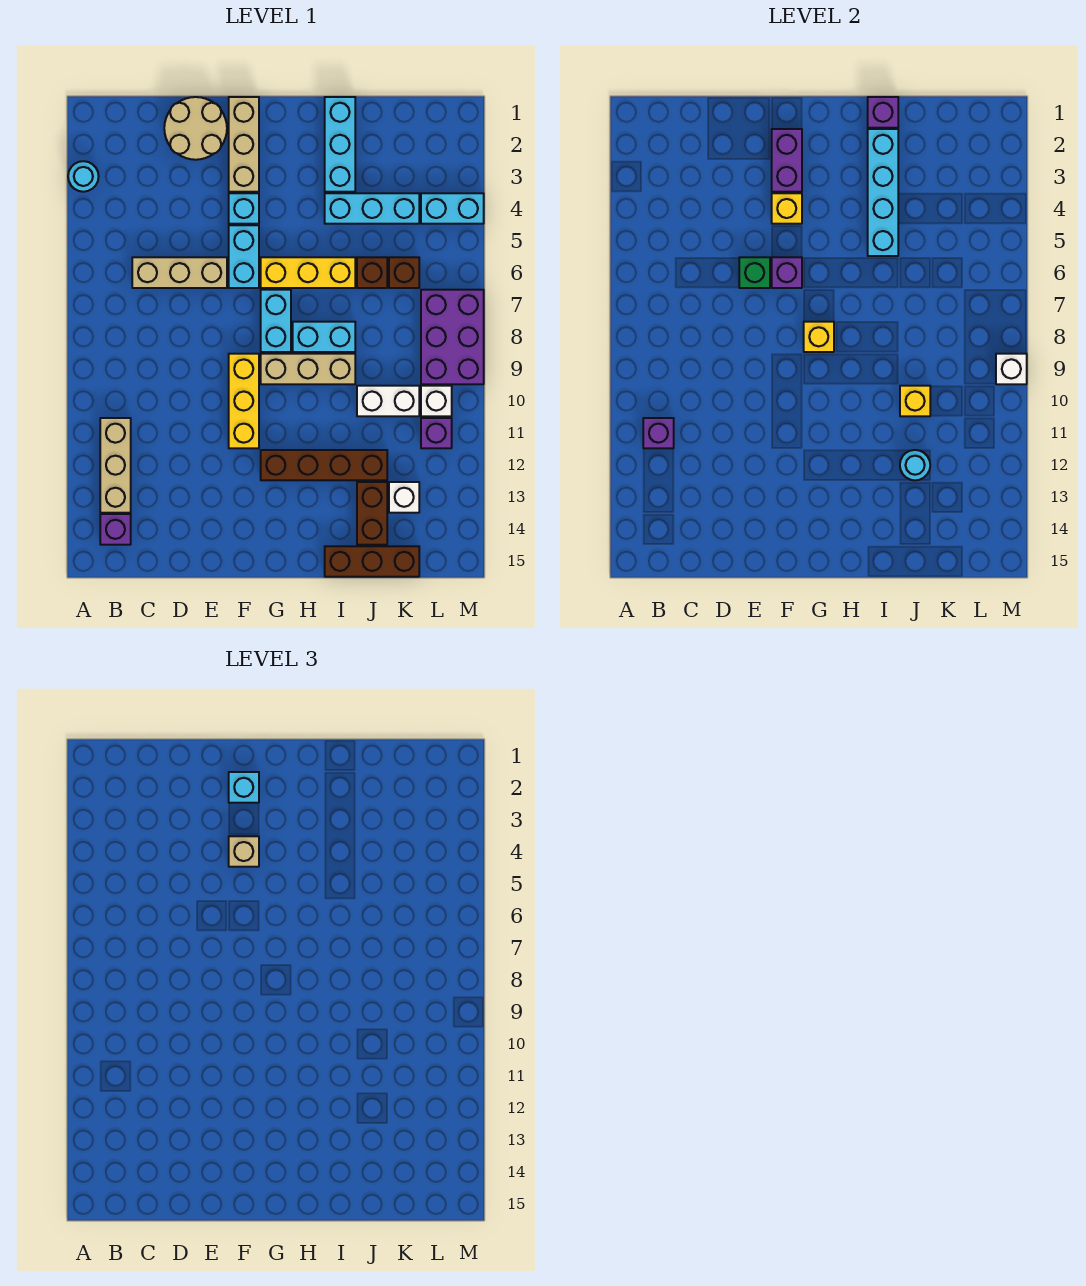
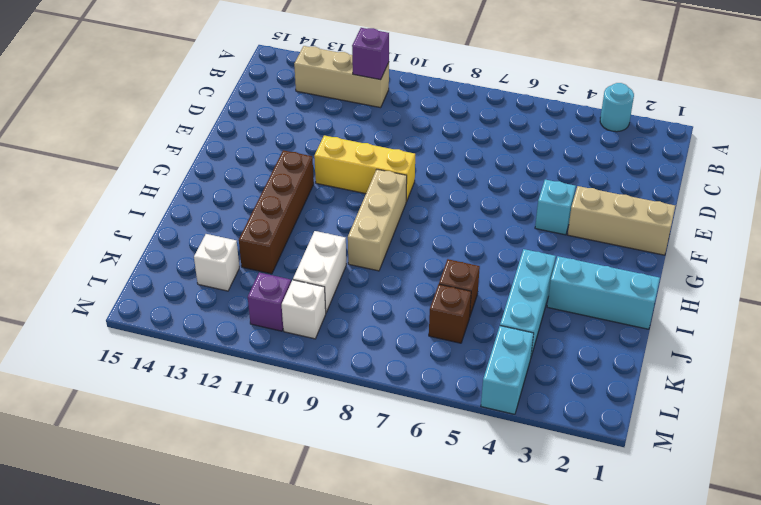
none -> purple 1x1 brick [100,514,131,545]
none -> tan 1x3 brick [132,257,227,288]
none -> tan 2x2 round brick [164,97,227,160]
none -> cyan 1x2 brick [229,225,259,288]

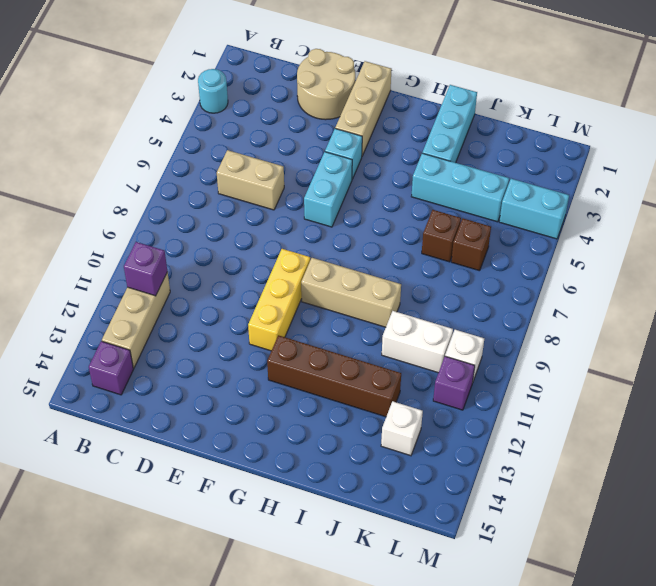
tan 1x2 brick [217,150,284,210] -> tan 1x3 brick [132,257,227,288]
none -> yellow 1x3 brick [261,257,355,288]
none -> cyan 1x2 brick [261,290,291,352]
none -> cyan 1x2 brick [293,322,355,352]
none -> brown 1x3 brick [325,546,419,577]

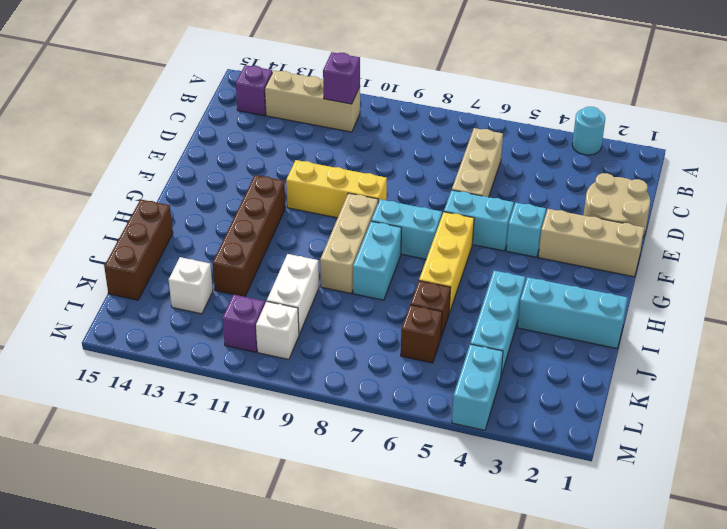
none -> brown 1x2 brick [357,482,387,545]
none -> purple 2x3 brick [421,290,484,384]
none -> green 1x1 brick [739,257,770,288]
none -> purple 1x2 brick [772,129,802,192]

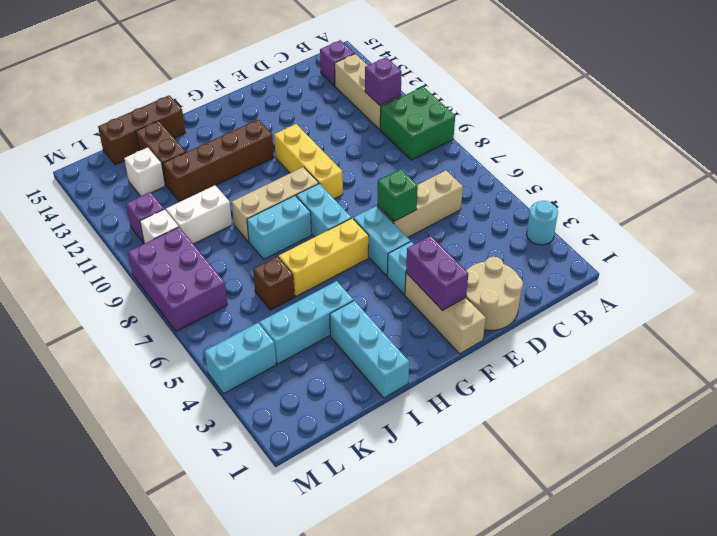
green 2x2 brick [380,87,455,160] -> none
none -> brown 1x1 brick [389,257,419,288]
none -> yellow 1x1 brick [772,193,802,224]
none -> purple 1x1 brick [772,257,802,288]
none -> yellow 1x1 brick [804,322,834,352]

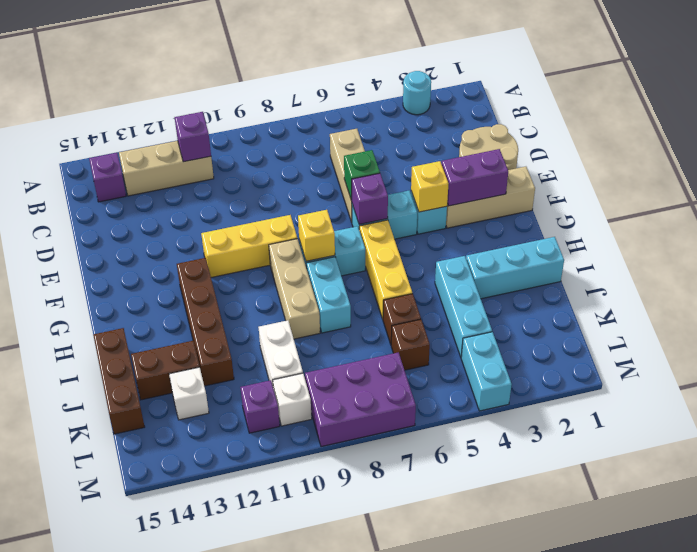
none -> purple 1x1 brick [868,97,898,128]
none -> cyan 1x4 brick [868,129,898,256]
none -> yellow 1x1 brick [900,386,930,416]
none -> cyan 1x1 round brick [900,450,930,480]

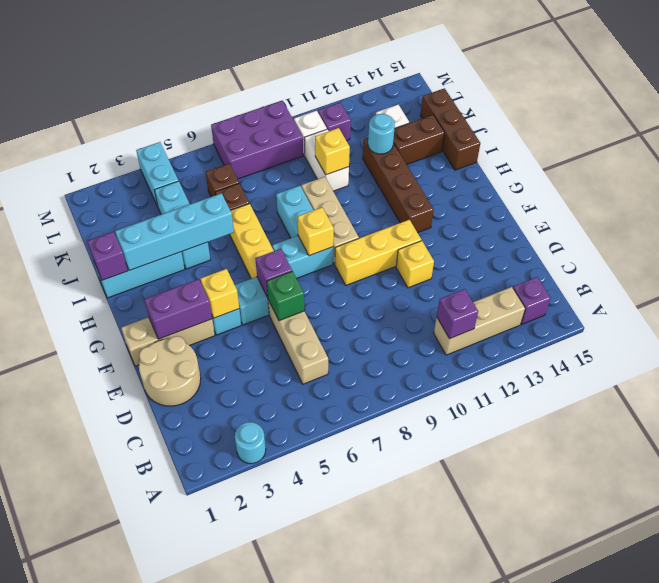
yellow 1x1 brick [396,241,434,288] -> none
none -> white 1x1 brick [996,354,1027,384]
none -> cyan 1x1 brick [229,772,259,803]
none -> tan 1x1 brick [229,836,259,867]

